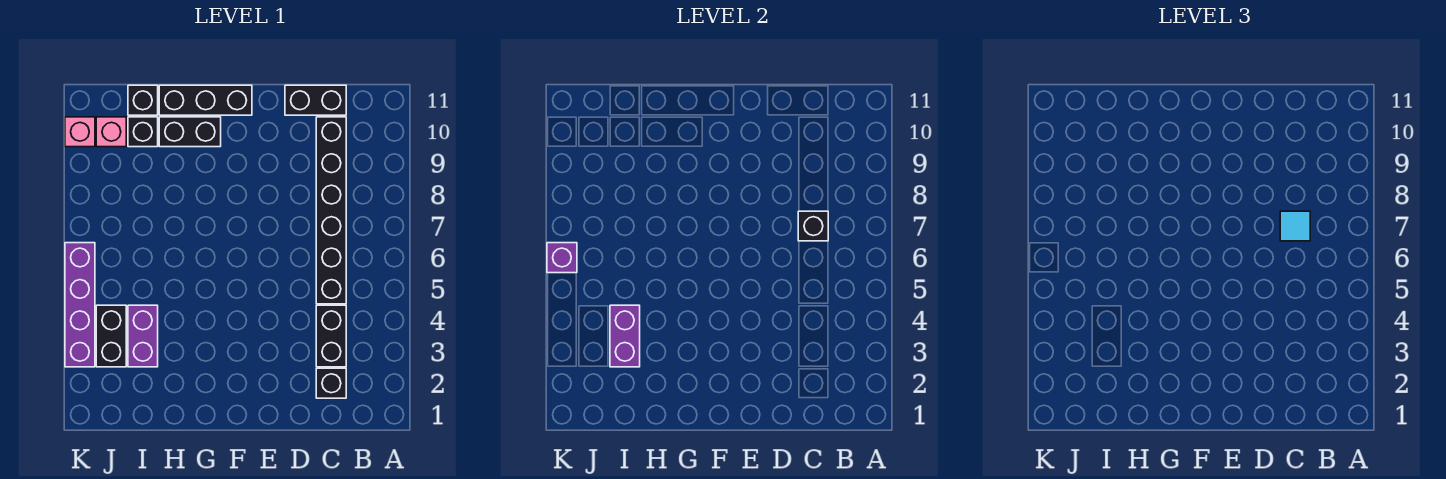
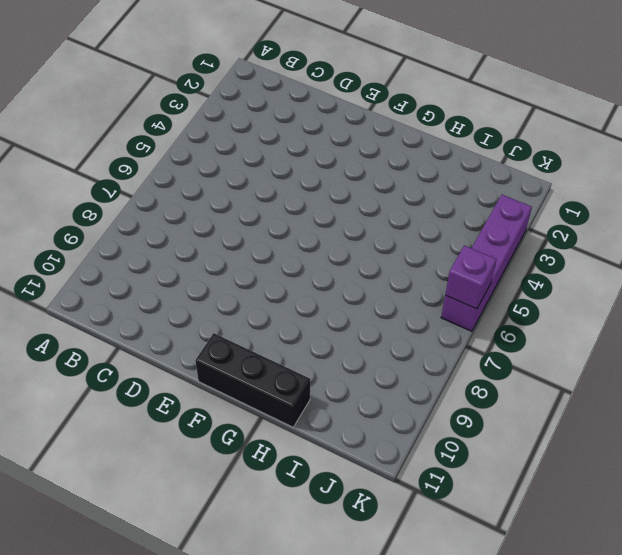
none -> black 1x1 brick [316,368,346,398]
none -> black 1x2 brick [316,305,346,367]
none -> black 1x6 brick [316,117,346,304]

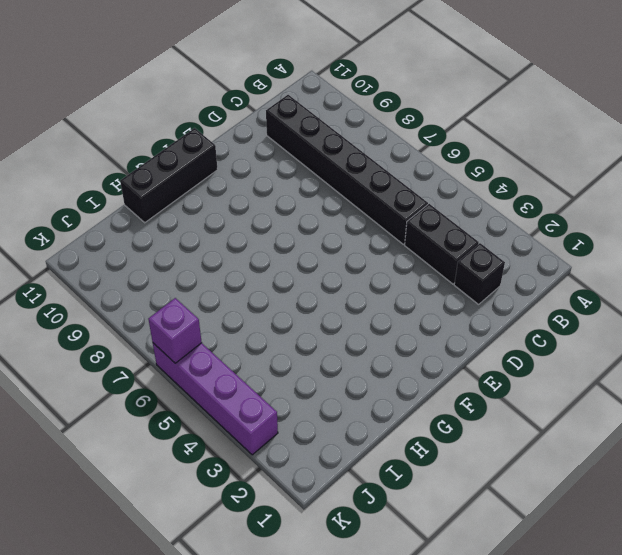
none -> black 1x2 brick [285,85,346,115]
none -> black 1x2 brick [159,117,221,147]
none -> purple 1x2 brick [128,305,158,367]

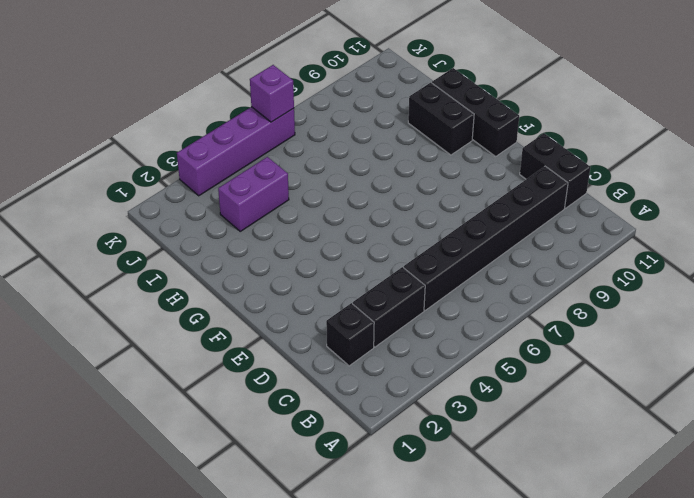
none -> black 1x1 brick [128,117,158,147]
none -> black 1x1 brick [128,85,158,115]
none -> black 1x2 brick [96,305,126,367]

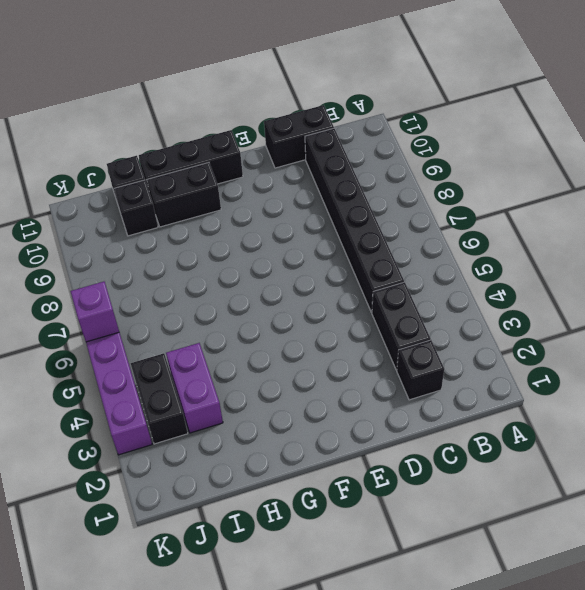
none -> pink 1x1 brick [96,117,126,147]
none -> pink 1x1 brick [65,117,95,147]
none -> black 1x1 brick [798,211,828,241]

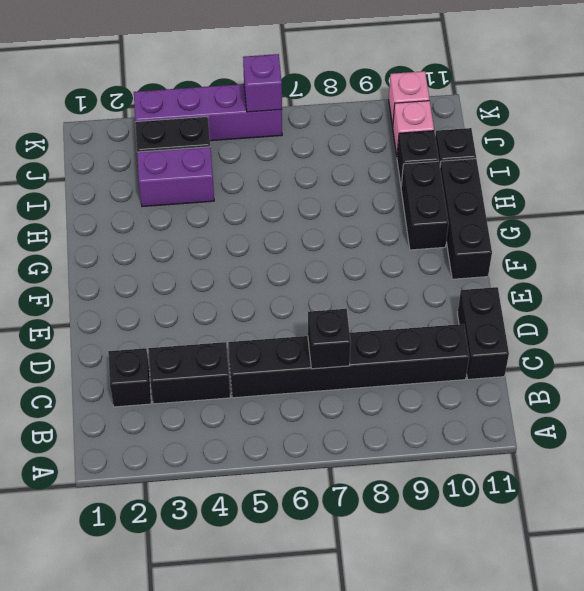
none -> purple 1x2 brick [610,305,640,367]
none -> cyan 1x1 tile [1280,211,1310,241]

